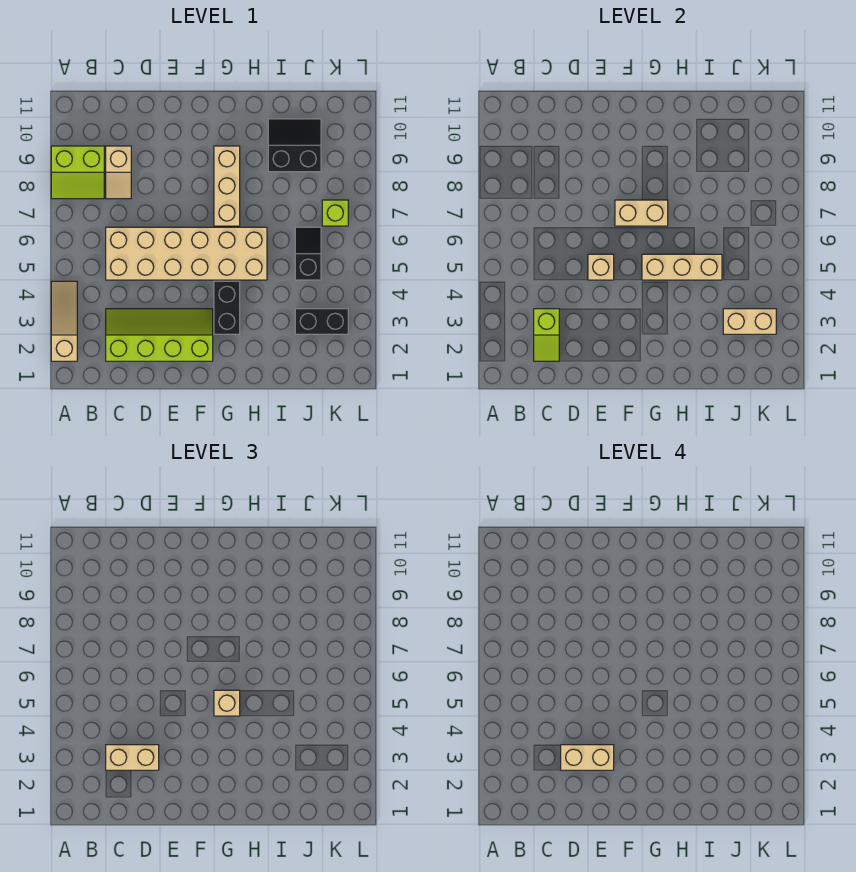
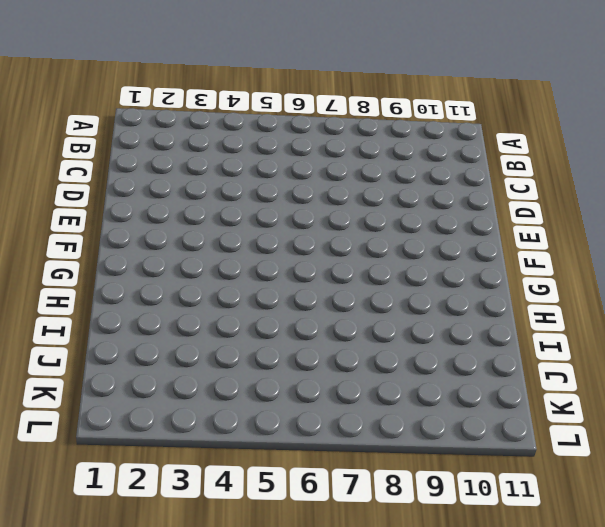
none -> tan 1x3 slope [51,281,77,361]
none -> lime 2x2 slope [51,146,104,199]
none -> lime 2x4 slope [106,309,213,361]

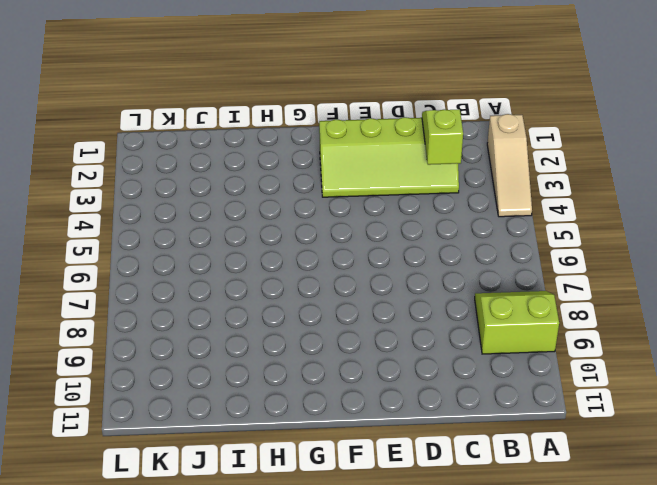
none -> tan 2x6 brick [106,227,267,280]
none -> tan 1x2 slope [106,146,131,199]
none -> black 1x2 brick [214,281,240,334]

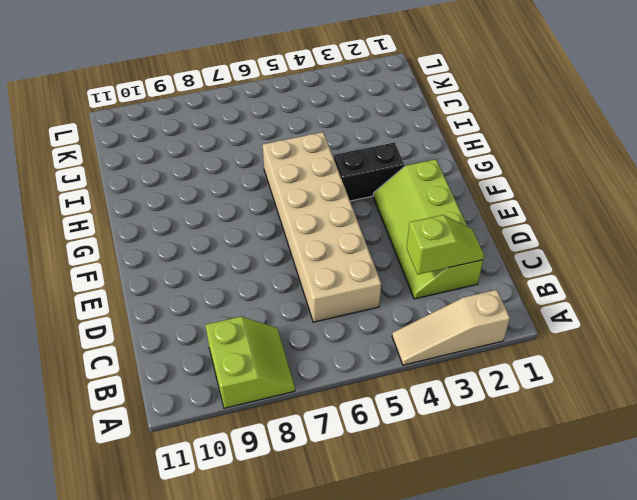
none -> tan 1x2 slope [106,146,131,199]
none -> tan 1x3 brick [214,146,240,226]
none -> black 2x2 slope [268,119,321,172]

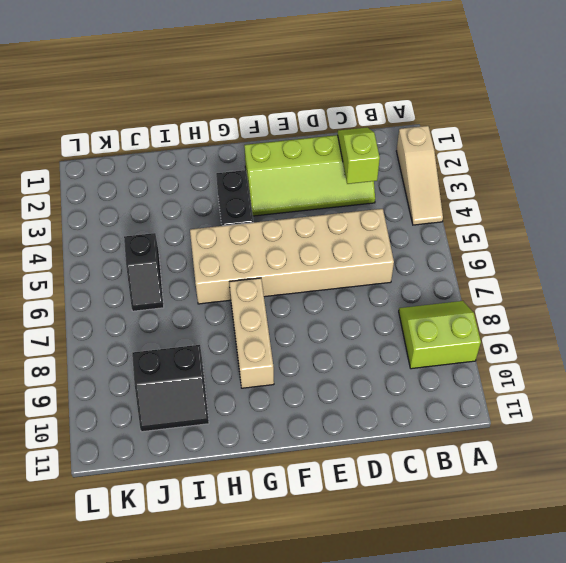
none -> tan 1x2 slope [106,146,131,199]
none -> black 1x2 brick [295,309,348,334]
none -> lime 1x1 brick [322,200,348,226]

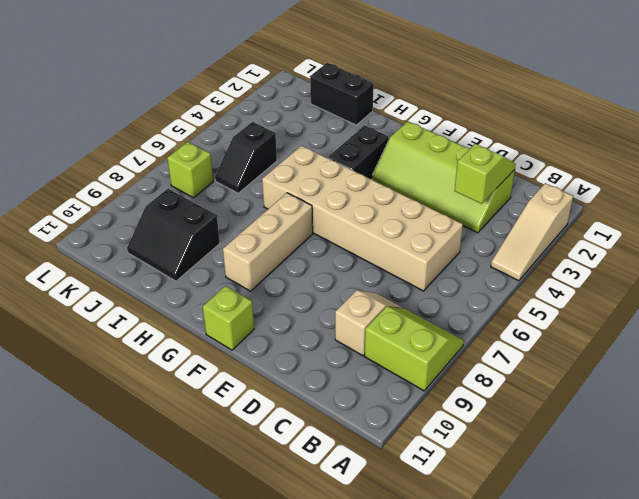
lime 1x1 brick [203,286,254,350] -> none
black 1x2 brick [310,63,374,125] -> black 1x2 brick moved to [295,309,348,334]
none -> tan 1x1 brick [588,254,614,280]
none -> tan 1x2 brick [615,200,668,226]
none -> tan 1x3 brick [642,254,722,280]

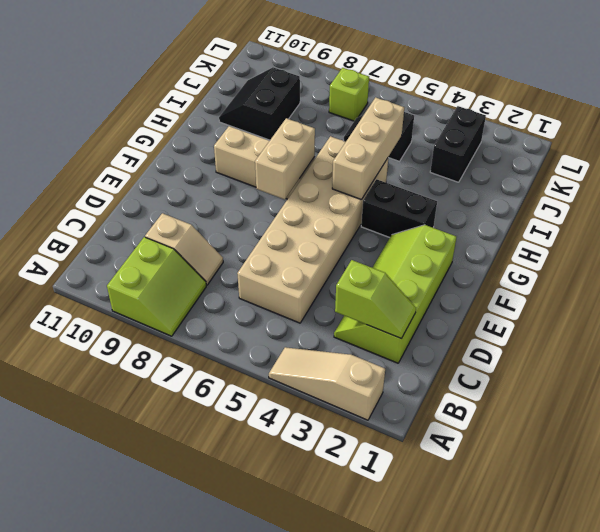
none -> tan 1x1 brick [588,254,614,280]
none -> tan 1x2 brick [723,309,776,334]
none -> tan 1x2 brick [106,745,159,770]

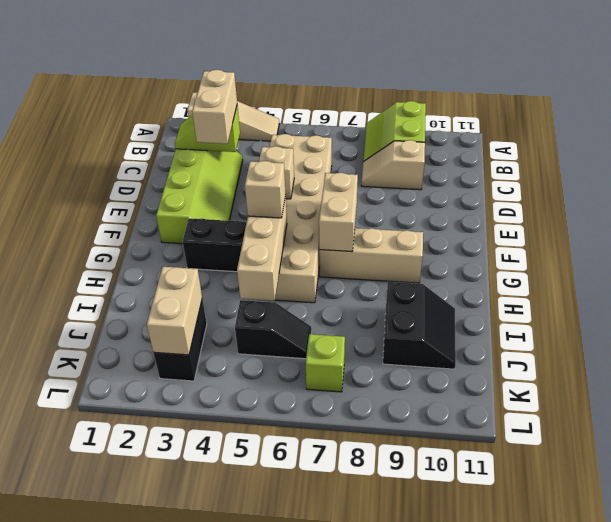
none -> tan 1x2 brick [561,745,614,770]

